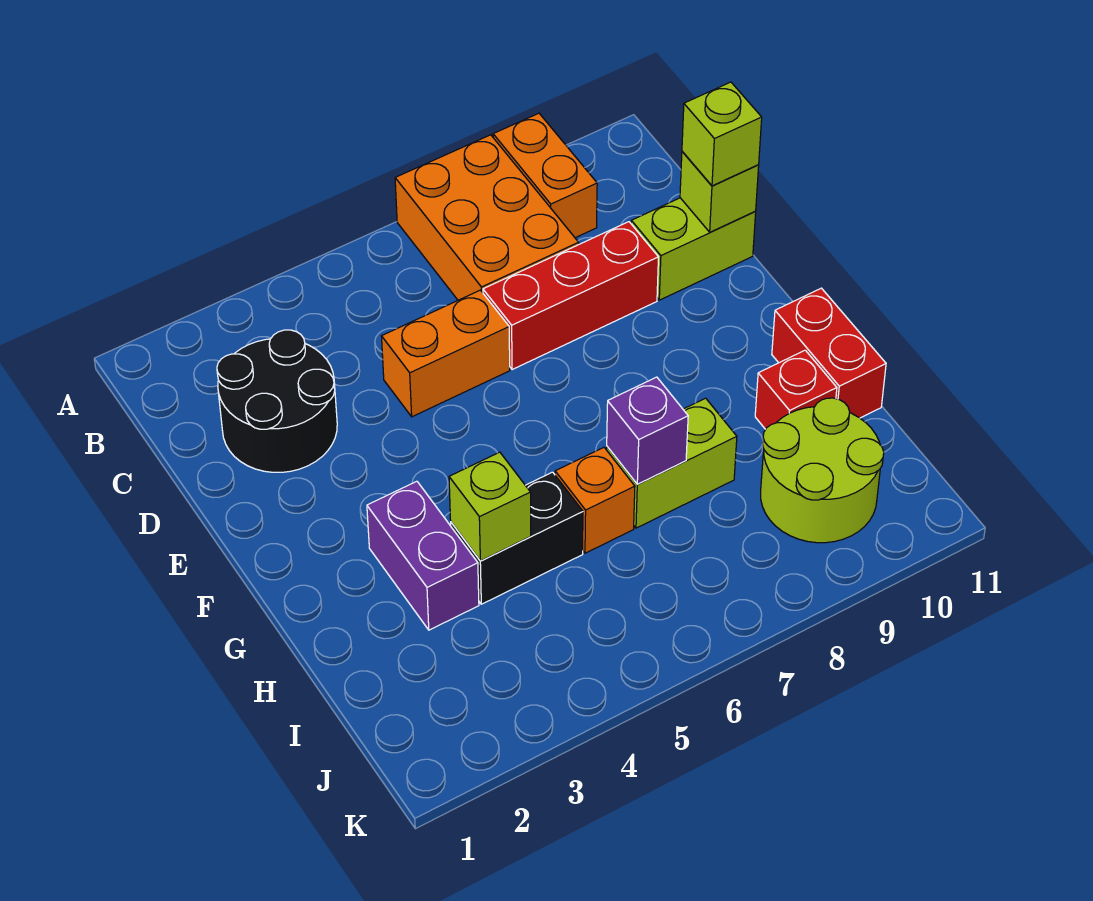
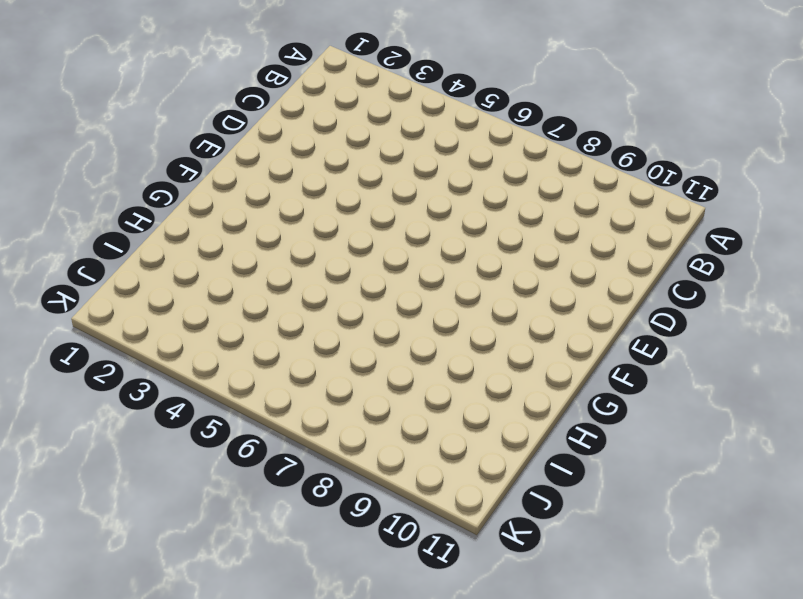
none -> orange 2x3 brick [395,135,579,300]
none -> orange 1x2 brick [493,113,597,238]
none -> black 2x2 round brick [217,330,337,472]

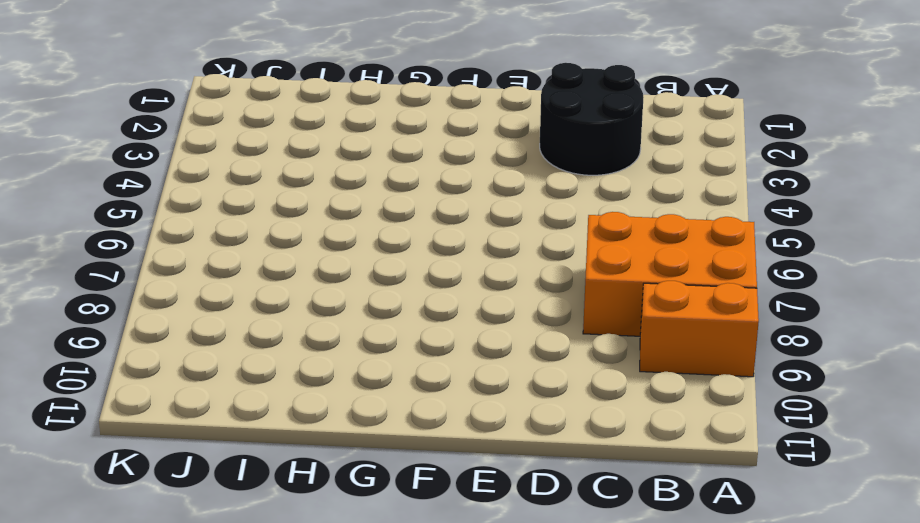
none -> orange 1x2 brick [382,290,510,417]
none -> red 1x3 brick [483,222,658,370]
none -> lime 1x2 brick [631,198,756,300]

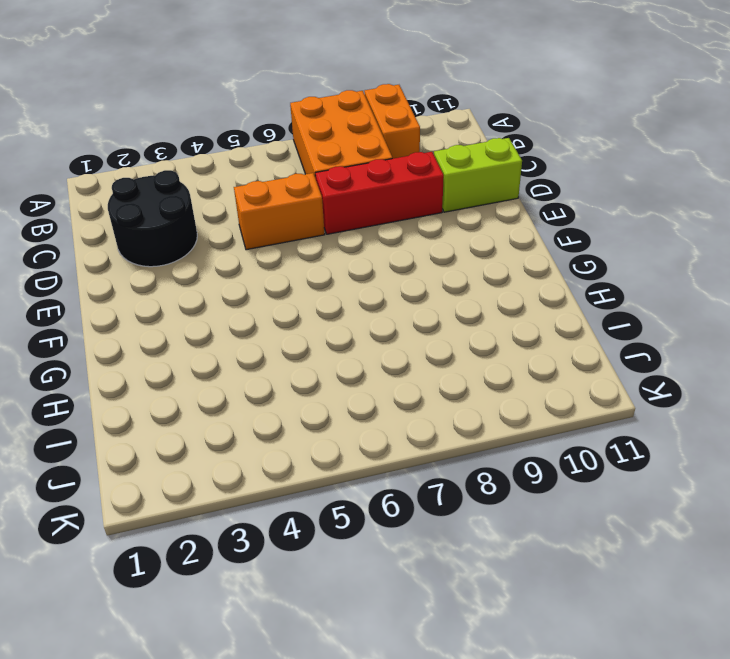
none -> purple 1x2 brick [367,481,479,630]
none -> red 1x2 brick [772,288,886,418]
none -> black 1x2 brick [451,472,583,604]

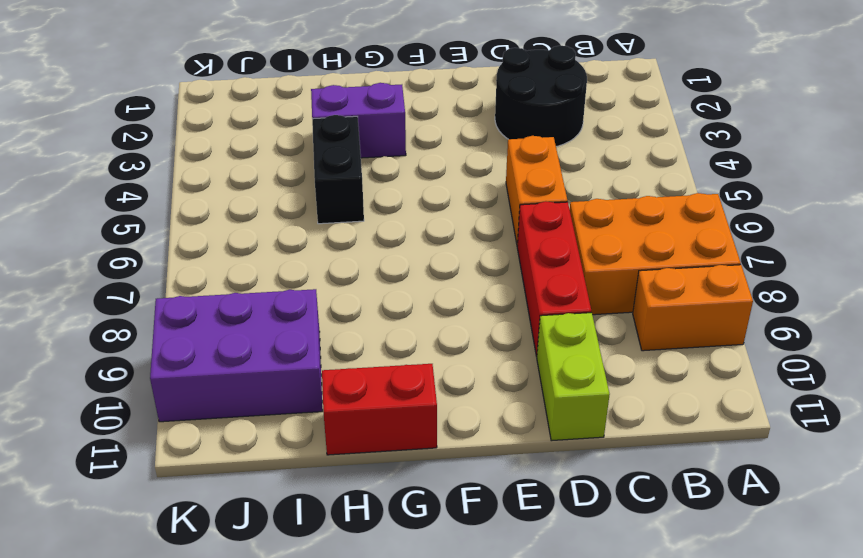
purple 2x3 brick [150,289,323,422] -> lime 2x2 round brick [761,398,884,543]
none -> orange 1x1 brick [555,448,635,553]
none -> lime 1x2 brick [607,398,737,528]
none -> red 1x1 brick [755,350,837,429]

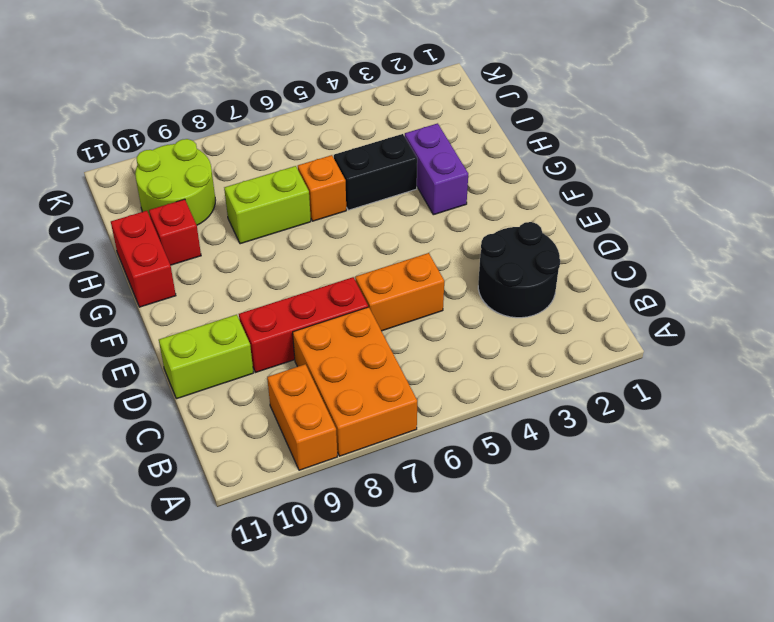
none -> lime 1x1 brick [680,151,759,232]
none -> lime 1x1 brick [449,452,531,561]
none -> purple 1x1 brick [607,377,688,484]

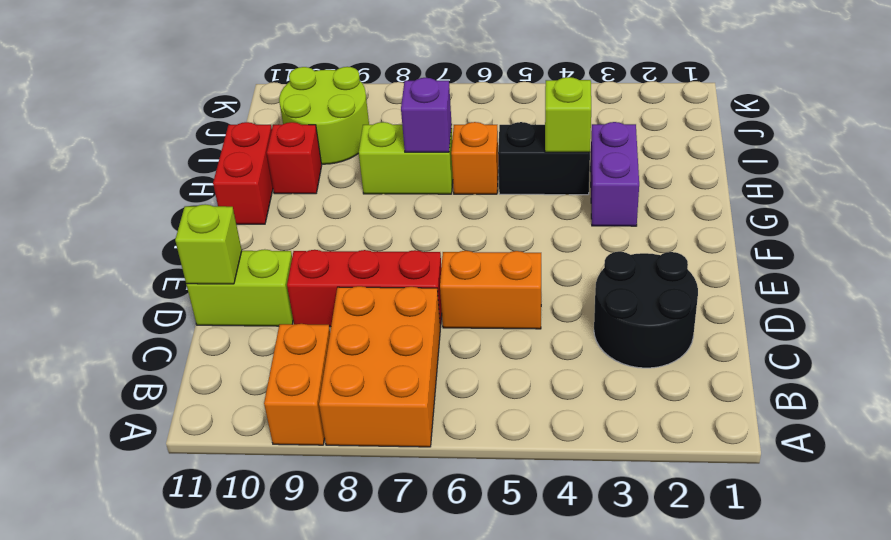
none -> lime 1x1 brick [682,82,762,186]

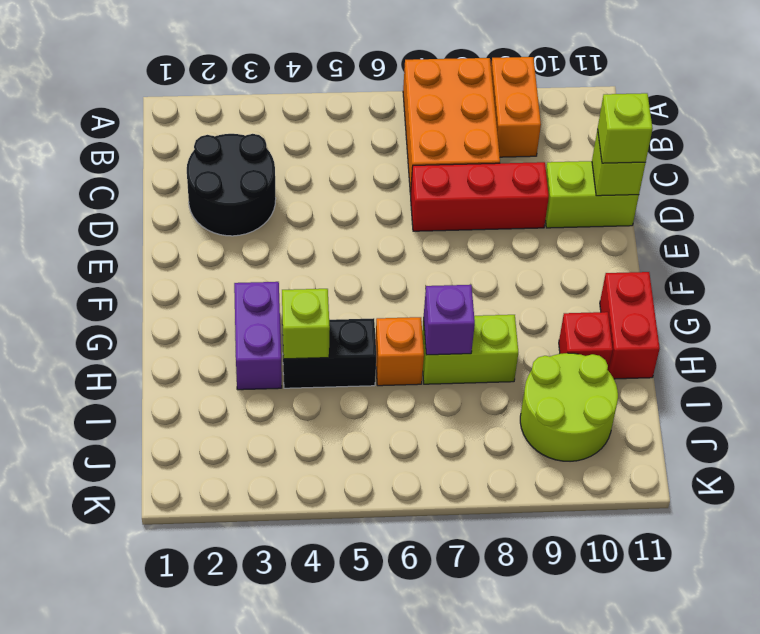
none -> orange 1x2 brick [382,290,510,417]

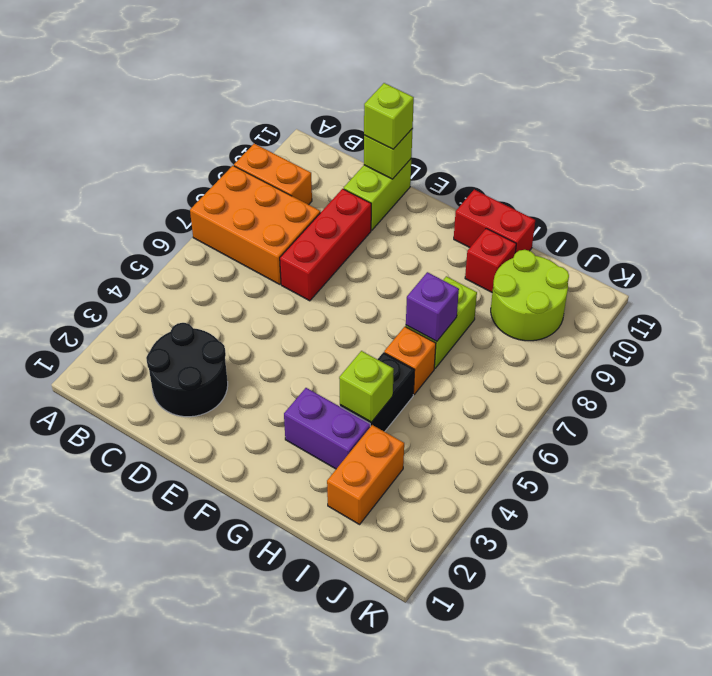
orange 1x2 brick [327,425,404,524] -> orange 1x2 brick moved to [382,290,510,417]

